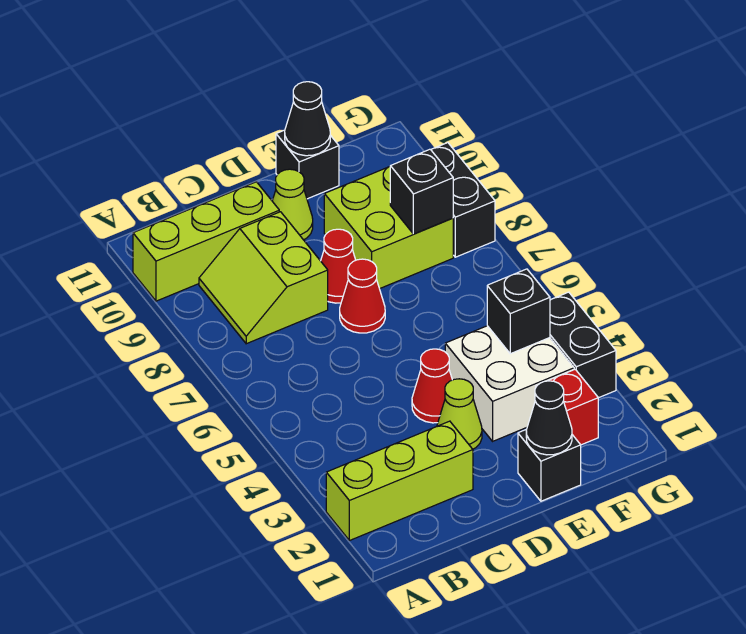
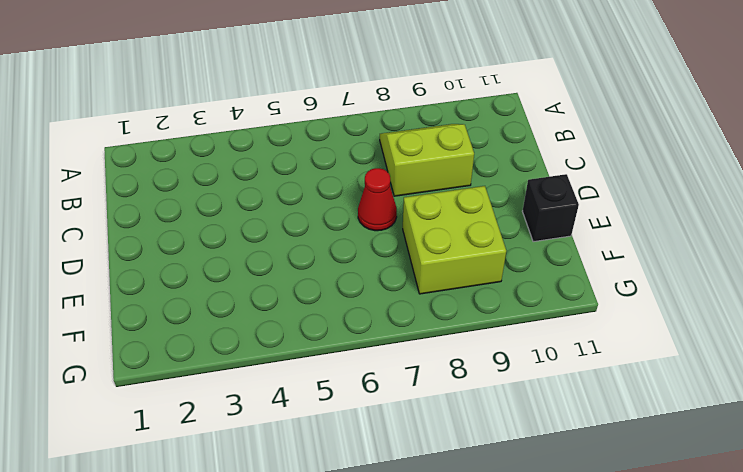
none -> lime 1x3 brick [326,421,473,541]
none -> lime 1x3 brick [133,182,279,301]
none -> lime 1x1 cone [437,379,482,449]

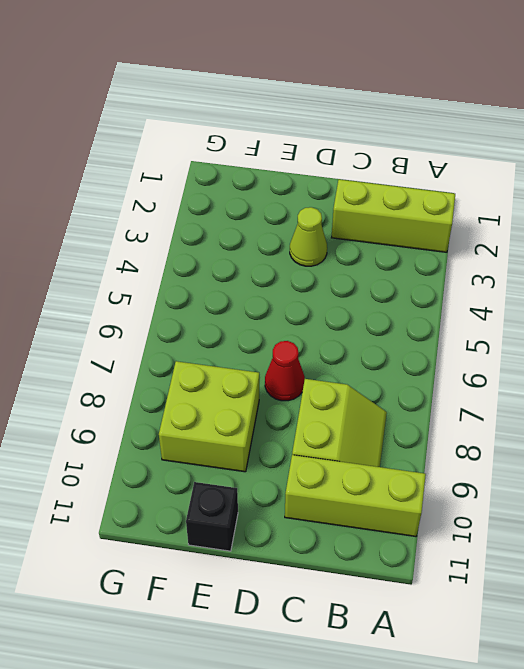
none -> red 1x1 cone [412,349,452,423]
none -> red 1x1 cone [321,229,356,303]
none -> lime 1x1 cone [272,169,313,240]

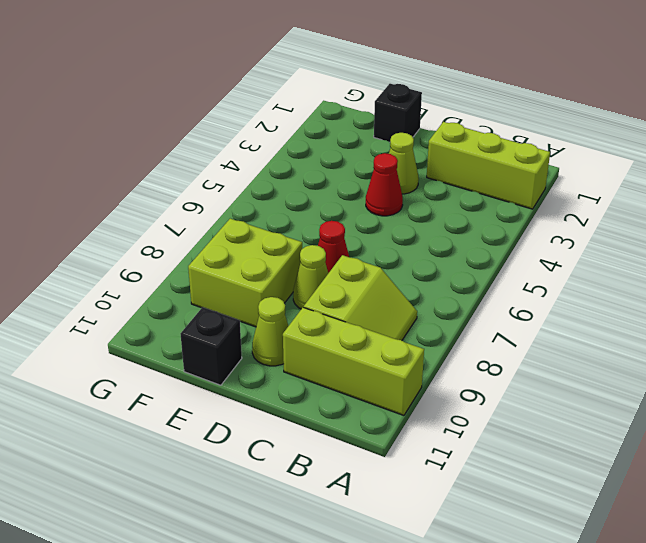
lime 1x1 cone [293,245,328,309] -> red 1x1 cone [321,229,356,303]
none -> white 2x2 brick [445,326,574,441]
none -> red 1x1 brick [536,369,598,445]
none -> black 1x2 brick [550,292,616,398]

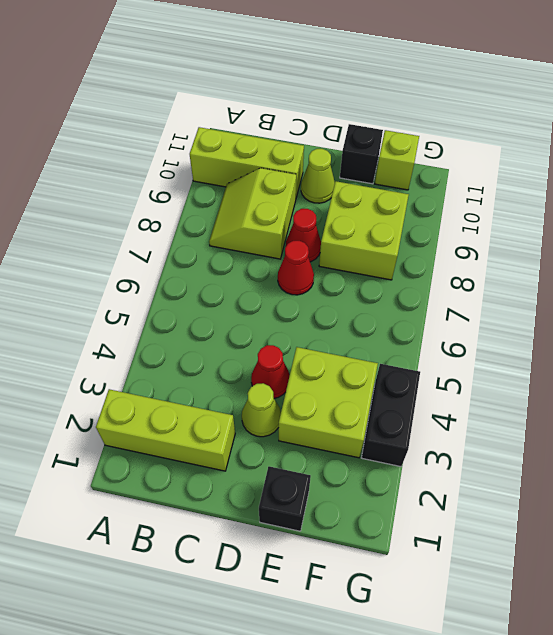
lime 2x2 brick [279,347,378,458] -> white 2x2 brick [445,326,574,441]
lime 1x1 brick [375,130,419,190] -> none
none -> red 1x1 brick [536,369,598,445]
none -> black 1x2 brick [431,143,495,257]
none -> black 1x1 cone [526,381,572,455]

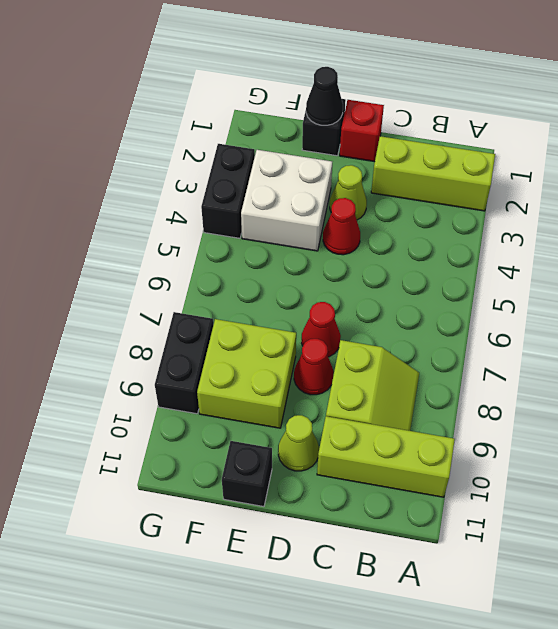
red 1x1 brick [340,100,384,162] -> red 1x1 brick moved to [536,369,598,445]
none -> black 1x1 cone [285,82,330,156]
none -> black 1x1 brick [487,269,550,354]
none -> black 1x1 brick [390,149,453,234]

